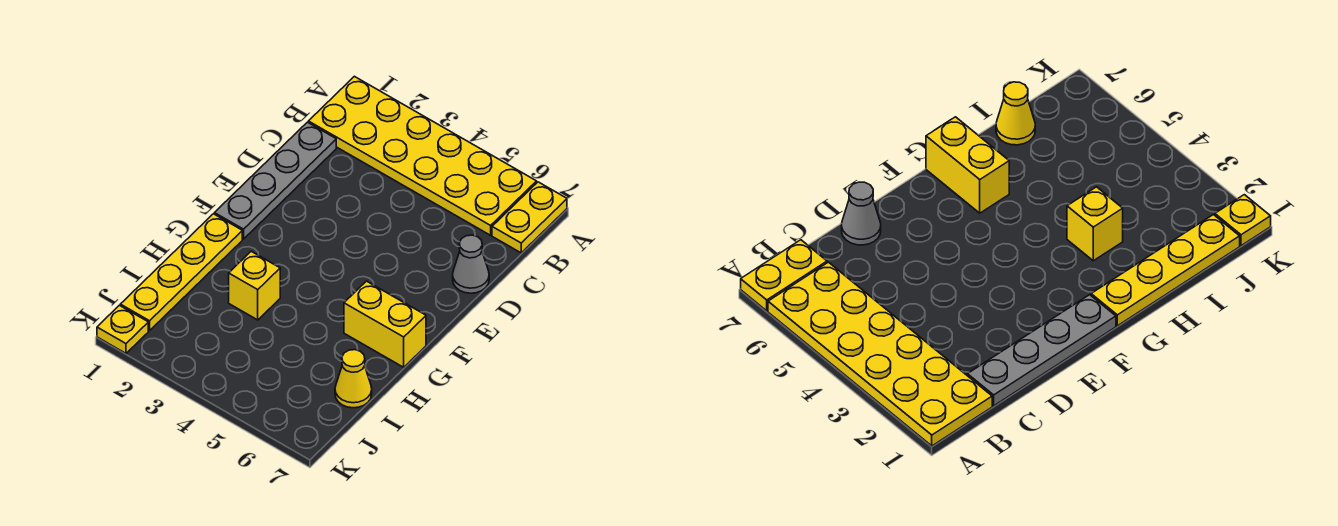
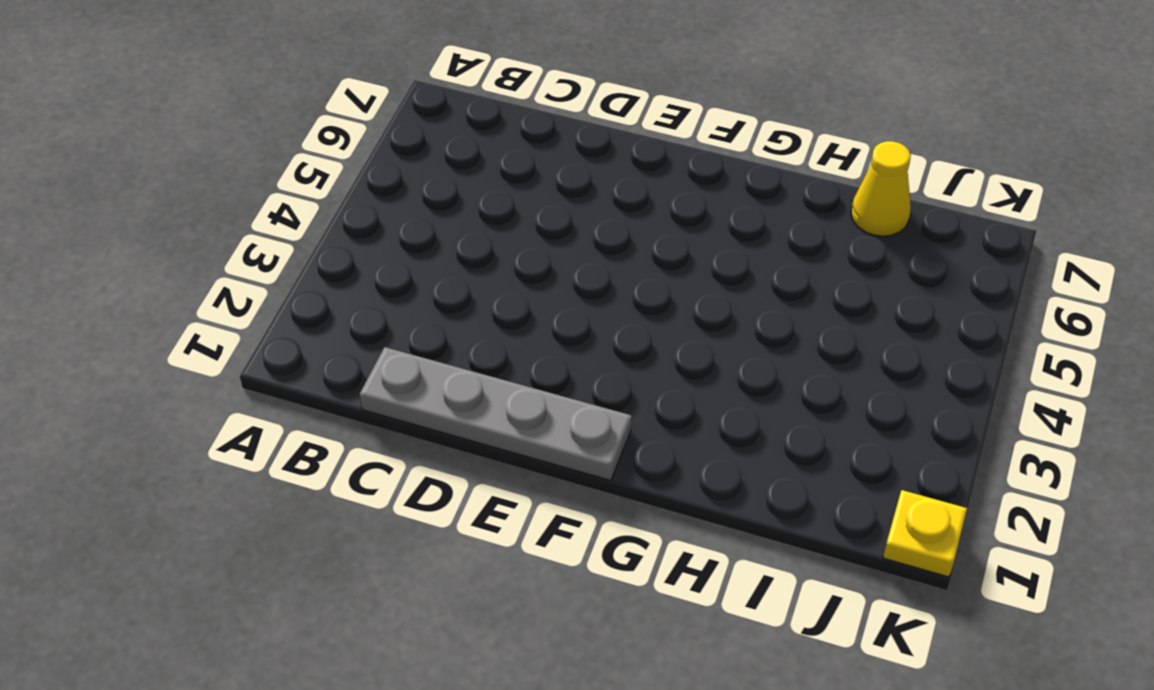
none -> yellow 2x6 plate [308,76,537,235]
none -> yellow 1x2 plate [492,182,567,253]

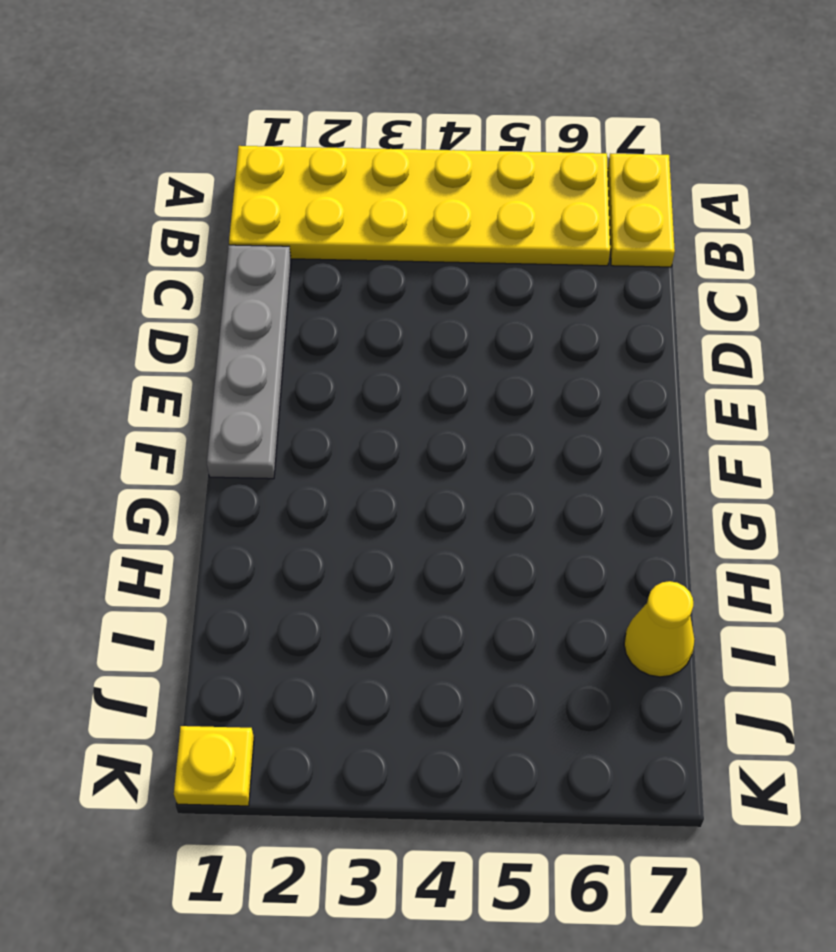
none -> grey 1x1 cone [453,235,489,293]
none -> yellow 1x4 plate [120,214,242,331]

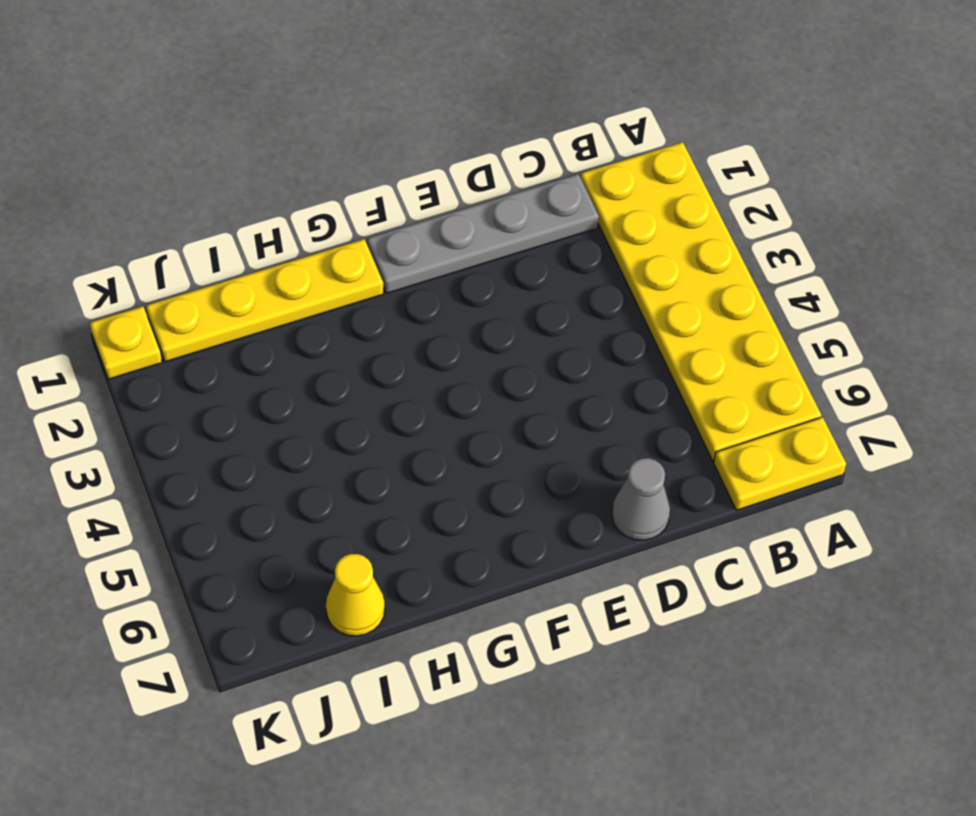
none -> yellow 1x2 brick [344,281,426,367]
none -> yellow 1x1 brick [229,251,280,320]

